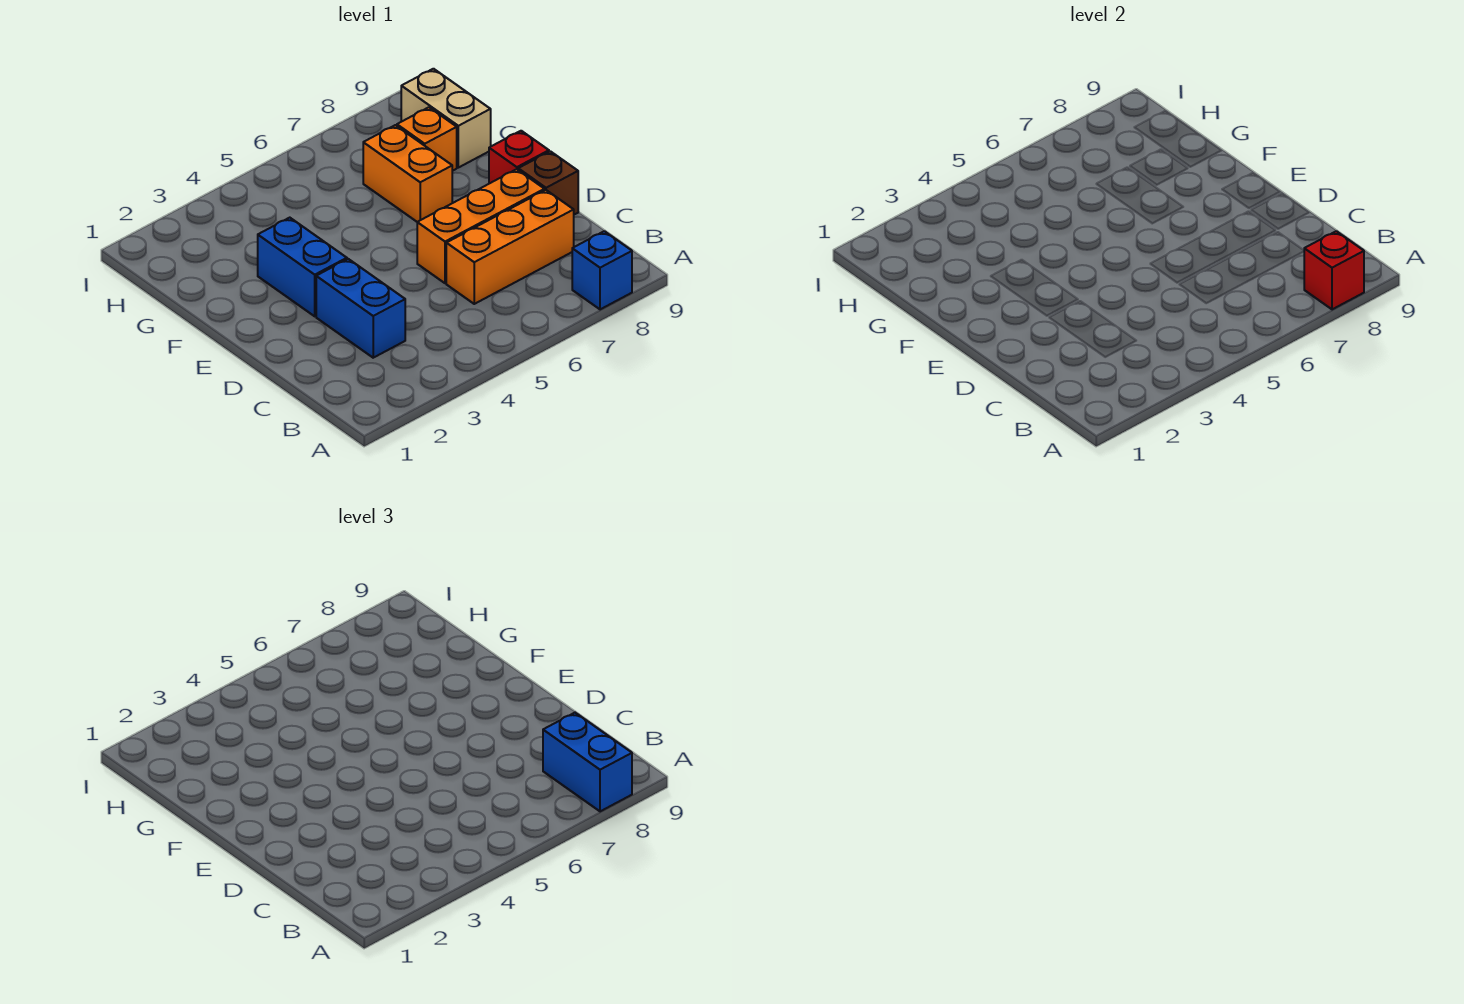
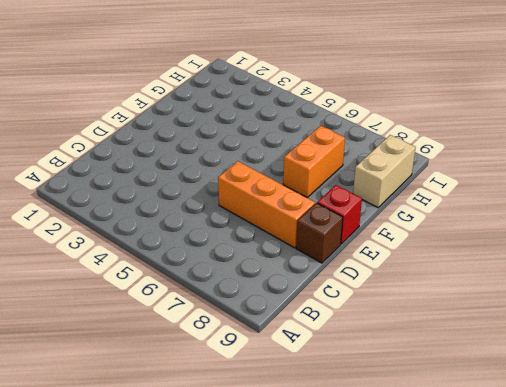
none -> blue 1x1 brick [572,231,632,309]
none -> blue 1x2 brick [316,259,405,358]
none -> orange 1x3 brick [446,190,574,304]

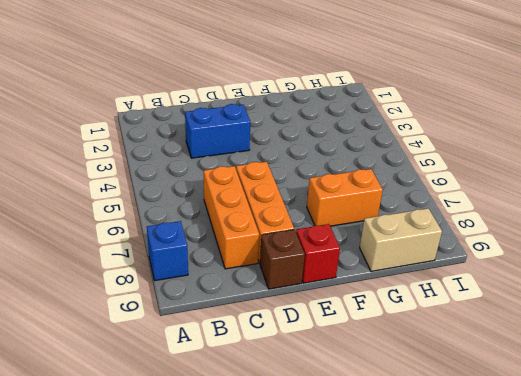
none -> blue 1x2 brick [258,218,347,316]
none -> orange 1x1 brick [397,107,457,171]
none -> red 1x1 brick [1304,231,1364,309]

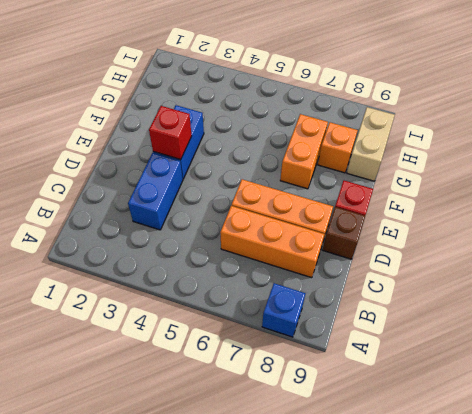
red 1x1 brick [149,106,192,160] -> red 1x1 brick moved to [1304,231,1364,309]
none -> blue 1x2 brick [543,713,632,811]

